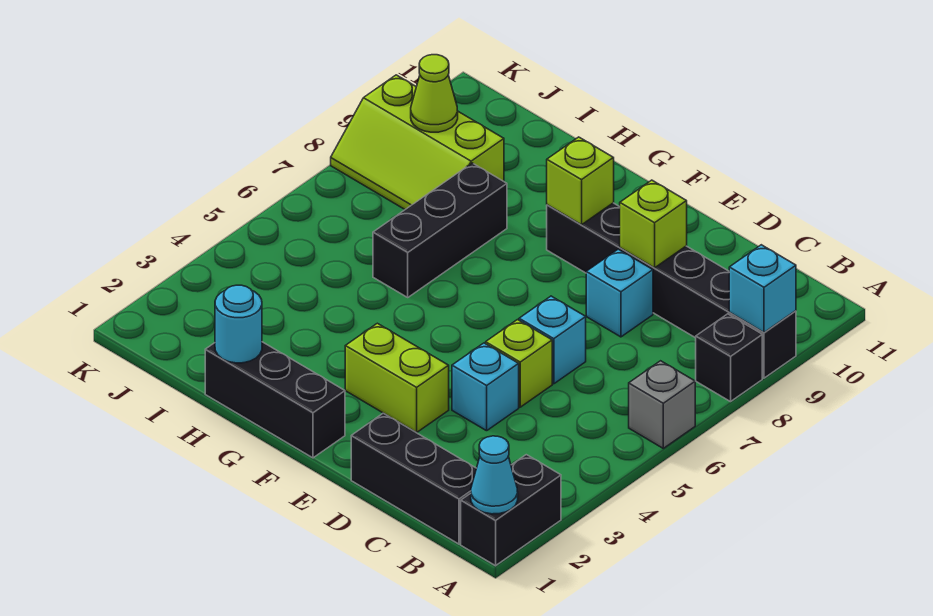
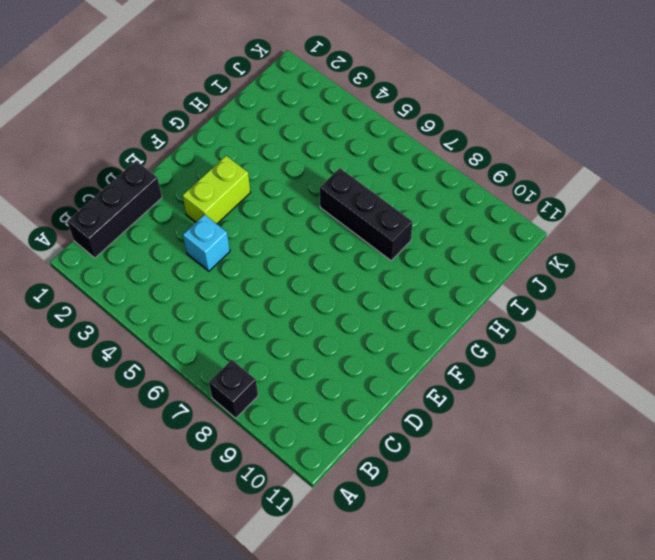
none -> black 1x2 brick [461,455,561,566]
none -> grey 1x1 brick [629,361,695,448]
none -> black 1x6 brick [547,203,796,378]

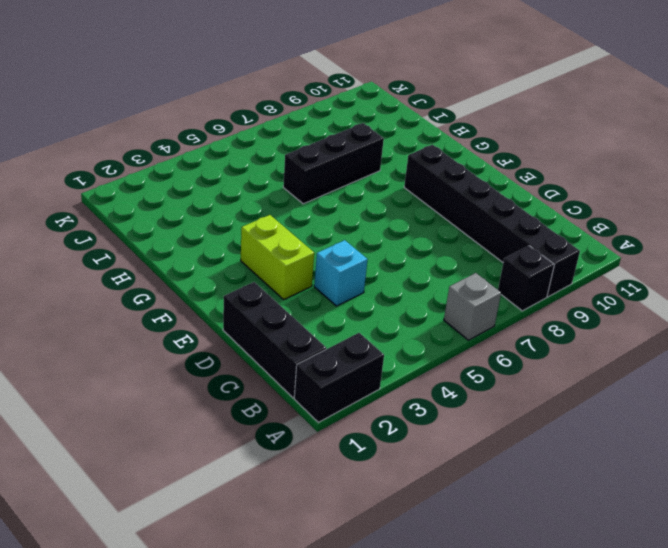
none -> lime 1x1 brick [486,320,552,407]
none -> cyan 1x1 brick [519,296,586,384]
none -> cyan 1x1 brick [586,249,653,337]

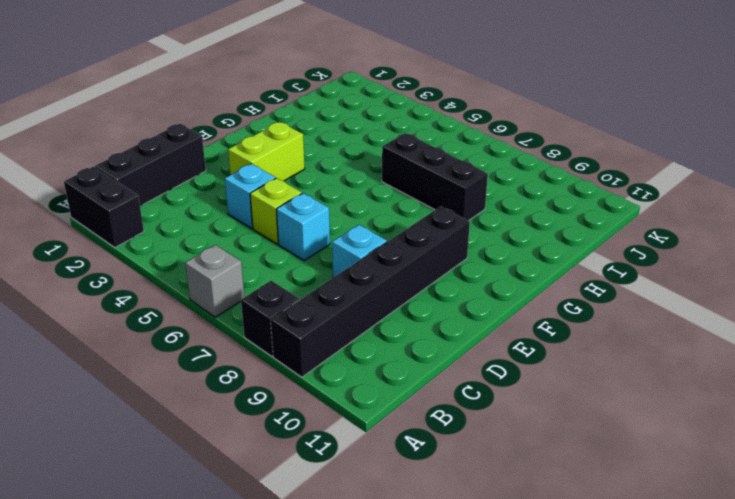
none -> black 1x3 brick [205,342,345,458]
none -> lime 2x3 slope [331,75,504,209]
none -> cyan 1x1 cone [471,436,518,514]

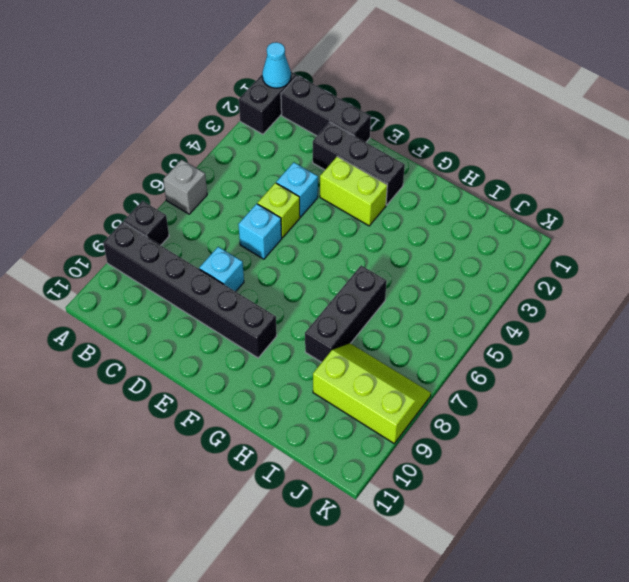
black 1x3 brick [313,122,405,205] -> black 1x3 brick moved to [205,342,345,458]
none -> cyan 1x1 brick [729,245,796,332]
none -> lime 1x1 brick [620,180,687,268]
none -> lime 1x1 brick [547,137,614,225]

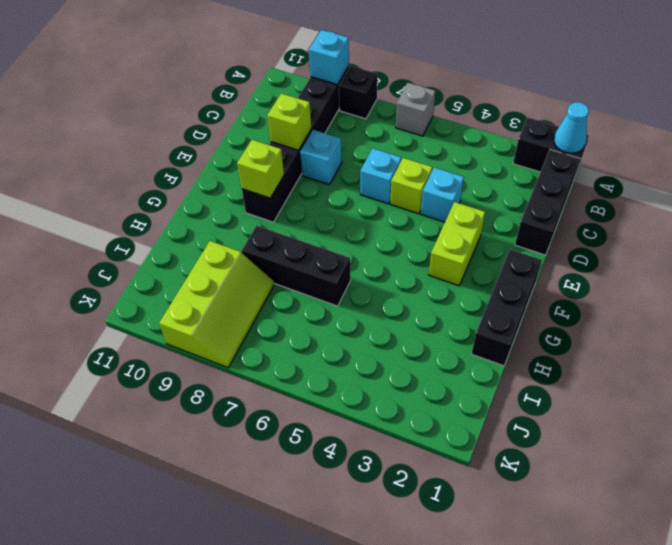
none -> cyan 1x1 round brick [215,285,262,363]
none -> lime 1x1 cone [411,55,458,132]

